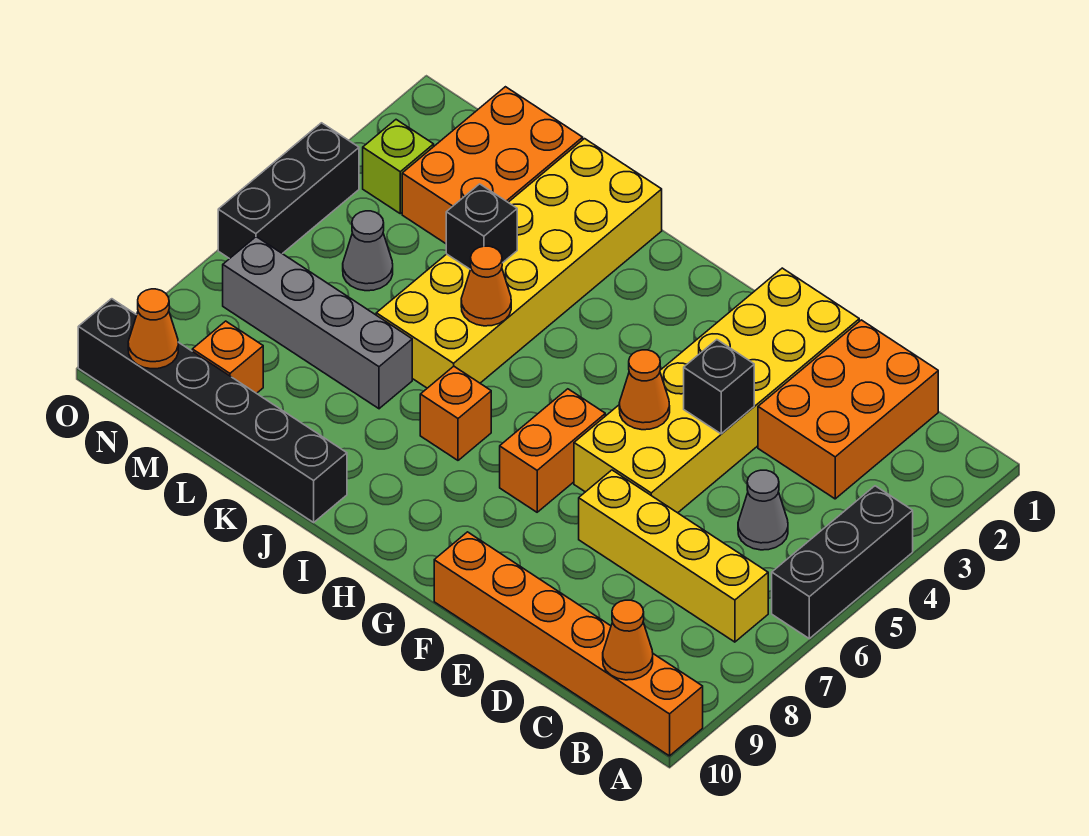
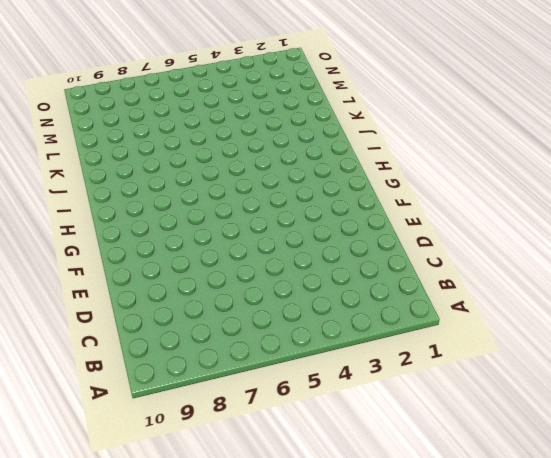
none -> black 1x3 brick [772,486,913,639]
none -> orange 1x6 brick [434,532,703,756]
none -> yellow 1x4 brick [579,470,768,642]

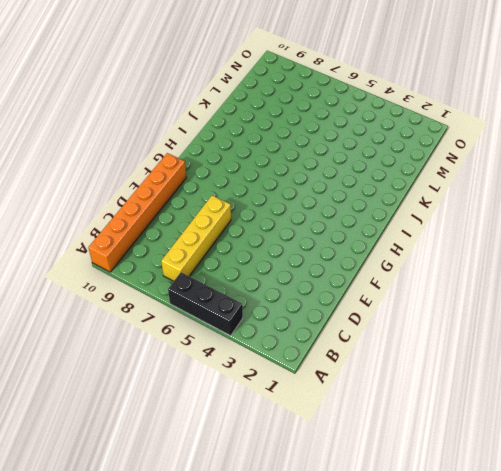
none -> orange 2x3 brick [758,320,938,499]
none -> grey 1x1 cone [738,470,788,550]
none -> yellow 2x6 brick [574,268,859,513]

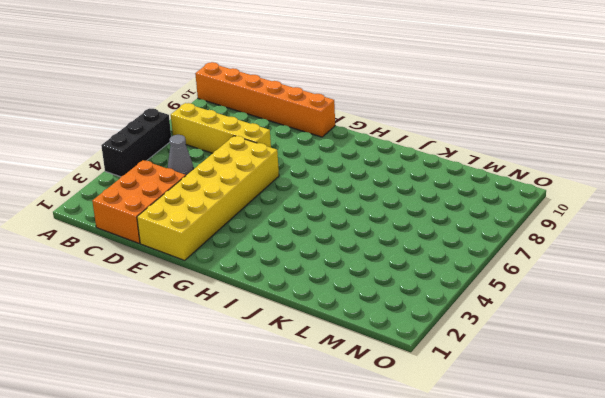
none -> orange 1x2 brick [500,389,605,512]
none -> orange 1x1 brick [420,366,491,460]
none -> yellow 2x6 brick [376,139,662,388]

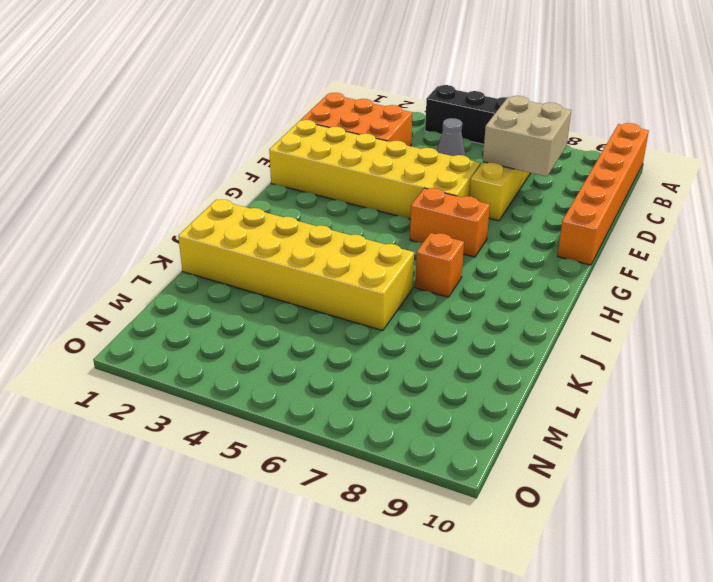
tan 2x2 brick [483,96,571,176] -> none
none -> black 1x6 brick [78,299,347,522]
none -> grey 1x4 brick [223,237,412,409]
none -> orange 2x3 brick [402,87,583,244]

